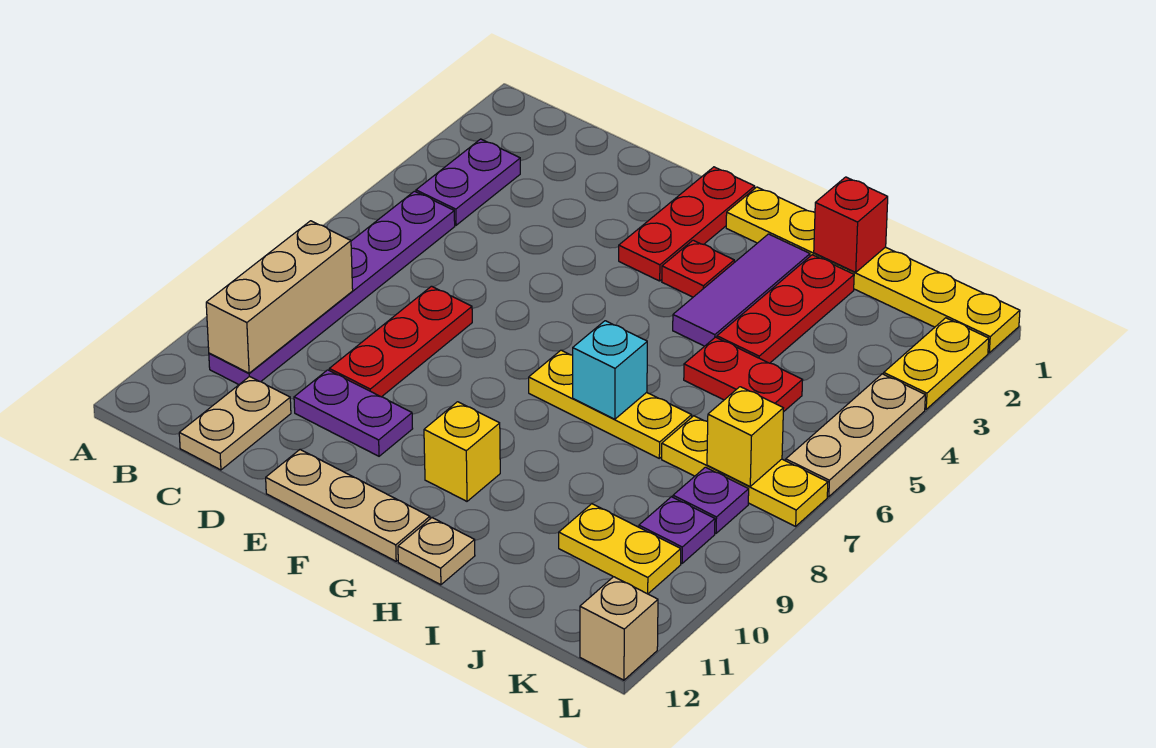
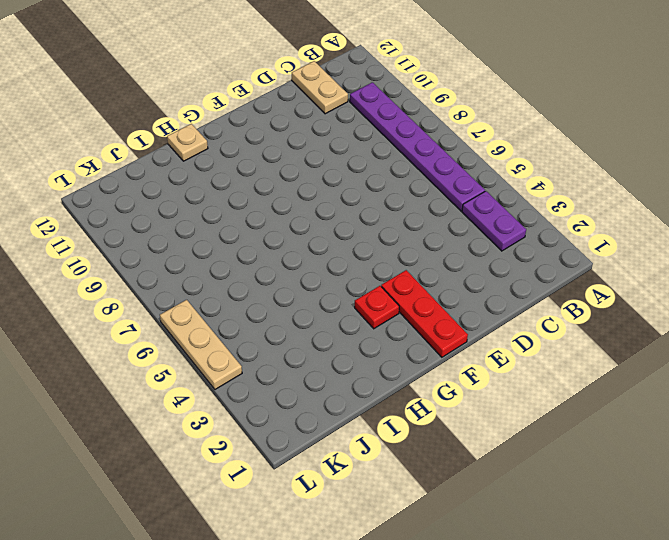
none -> red 1x3 plate [329,286,472,397]
none -> purple 1x2 plate [294,370,413,456]
none -> tan 1x3 plate [266,449,430,561]

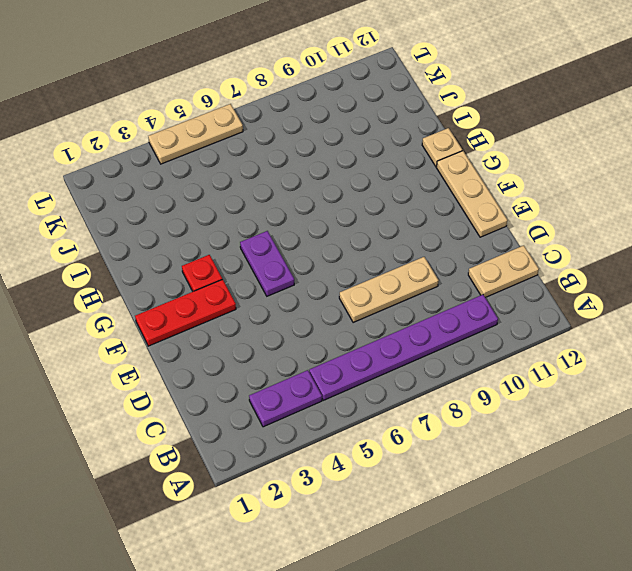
tan 1x3 plate [339,257,439,323] -> red 1x3 plate [329,286,472,397]
purple 1x2 plate [240,231,294,296] -> purple 1x2 plate moved to [294,370,413,456]
none -> yellow 1x6 plate [726,187,1020,353]
none -> yellow 1x3 plate [529,350,692,458]
none -> yellow 1x1 brick [424,402,500,501]

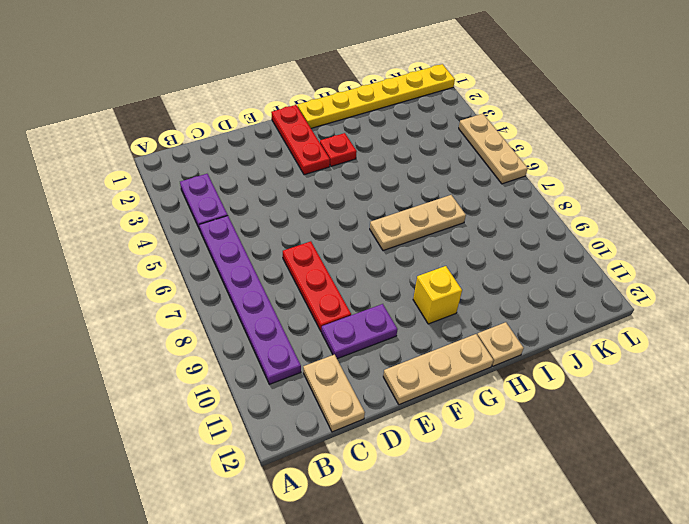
tan 1x3 plate [370,195,466,251] -> yellow 1x3 plate [529,350,692,458]
none -> purple 1x3 tile [673,234,810,346]
none -> red 1x3 plate [717,255,854,363]
none -> red 1x2 plate [684,337,803,412]

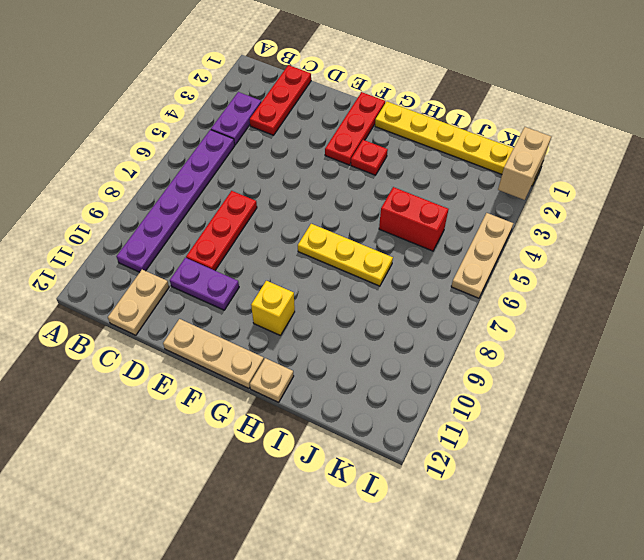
red 1x3 plate [250,65,311,135] -> red 1x3 plate moved to [717,255,854,363]
red 1x2 brick [379,187,448,251] -> red 1x2 plate [684,337,803,412]
tan 1x2 brick [498,127,551,200] -> none
none -> purple 1x3 tile [673,234,810,346]
none -> yellow 1x3 plate [662,416,828,526]
none -> yellow 1x2 plate [559,504,681,594]

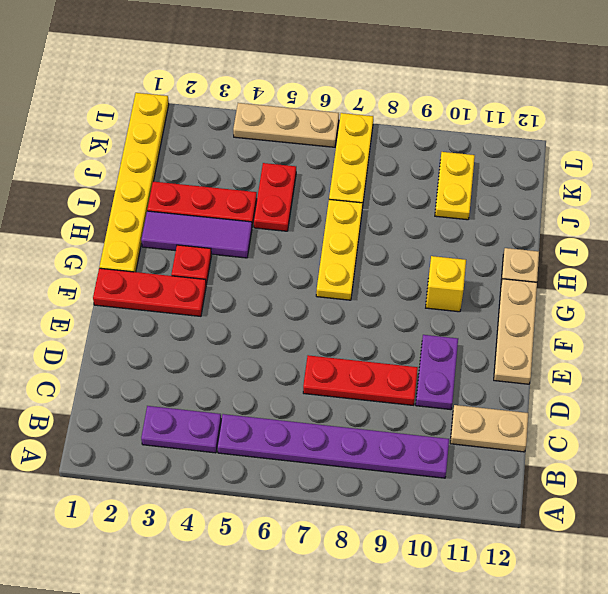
none -> purple 1x1 plate [673,467,749,533]
none -> purple 1x1 plate [639,497,715,563]
none -> yellow 1x2 plate [884,318,989,409]

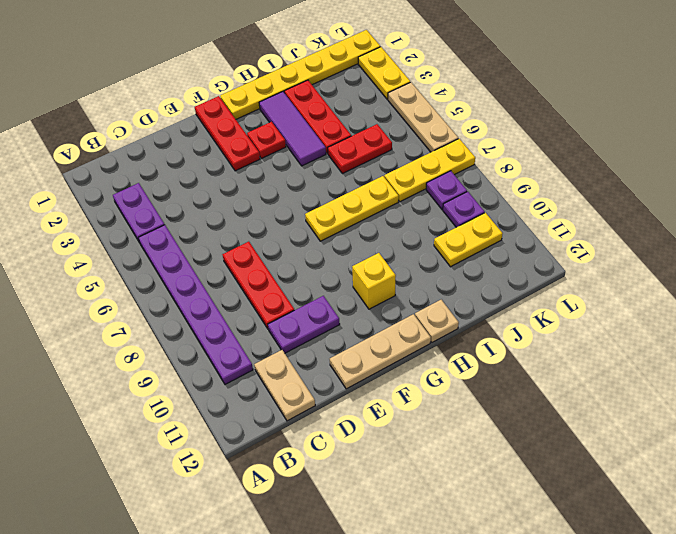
none -> tan 1x1 brick [580,577,658,680]
none -> tan 1x3 brick [206,221,353,373]
none -> cyan 1x1 brick [573,321,647,419]

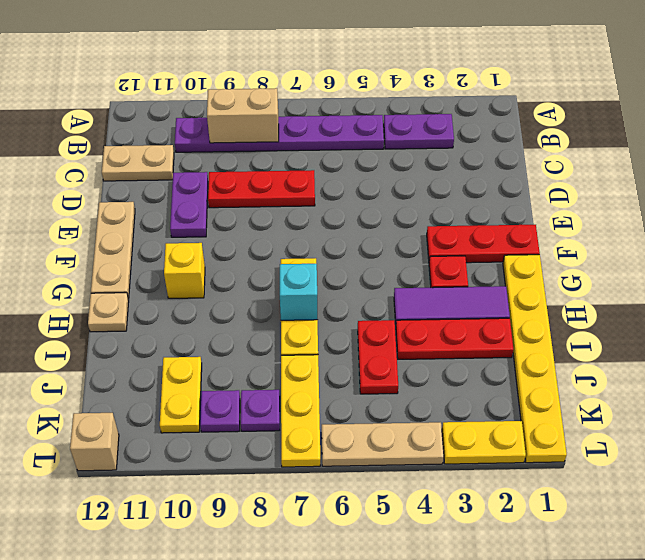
tan 1x2 brick [207,88,279,143] -> tan 1x3 brick [206,221,353,373]
none -> red 1x1 brick [814,177,888,272]
none -> yellow 1x1 brick [707,387,783,486]

